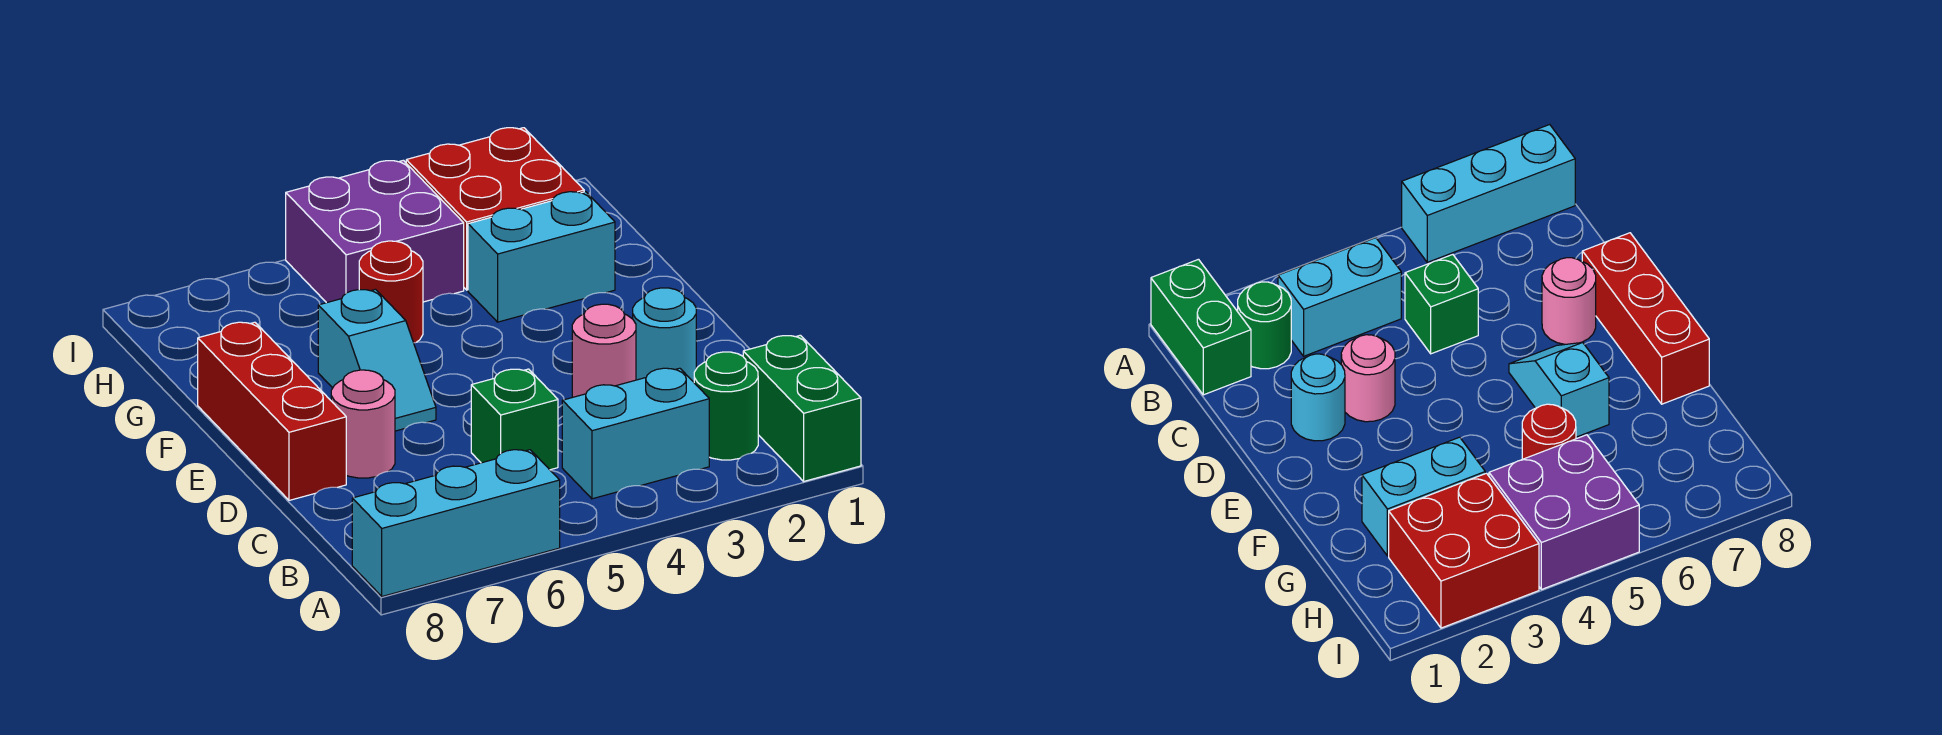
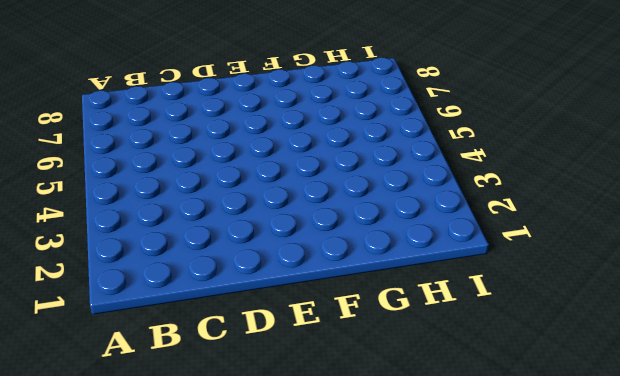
none -> green 1x2 brick [743,335,861,481]
none -> cyan 1x3 brick [352,450,560,596]
none -> green 1x1 round brick [694,352,758,460]

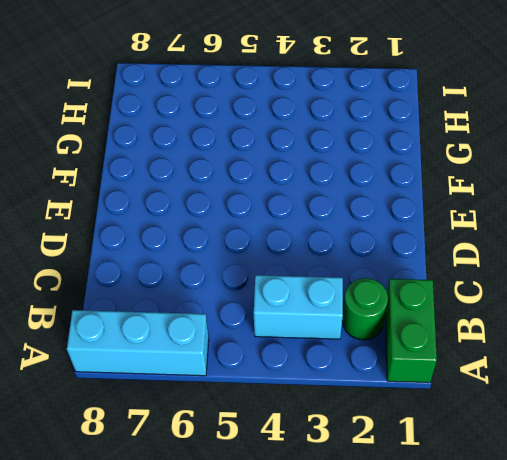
none -> green 1x1 brick [471,369,558,470]
none -> cyan 1x1 round brick [633,288,696,382]
none -> pink 1x1 round brick [572,304,636,397]

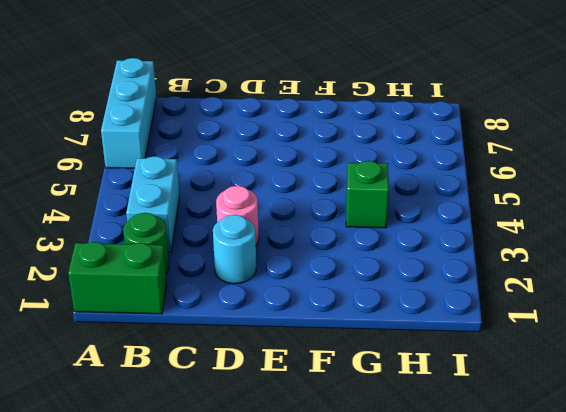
green 1x1 brick [346,161,389,228] -> green 1x1 brick moved to [471,369,558,470]
none -> pink 1x1 round brick [331,370,395,478]
none -> red 1x3 brick [198,322,346,500]
none -> cyan 1x2 slope [318,289,436,431]

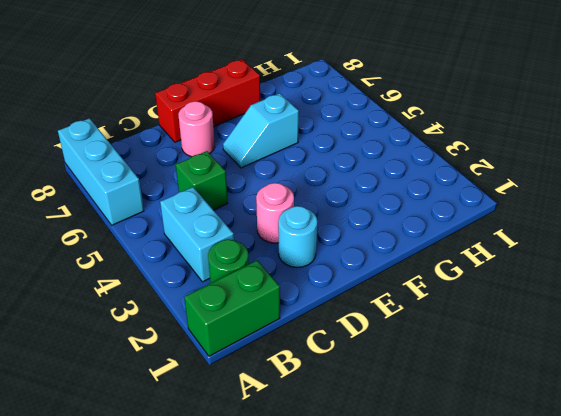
none -> cyan 1x2 brick [468,192,615,322]
none -> red 1x1 round brick [359,241,423,343]
none -> red 2x2 brick [406,128,584,290]

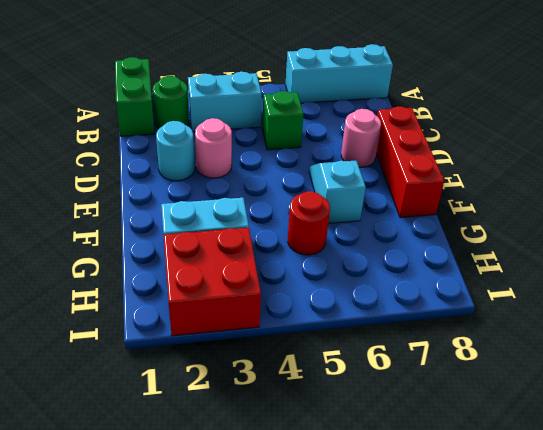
none -> purple 2x2 brick [286,160,464,303]

